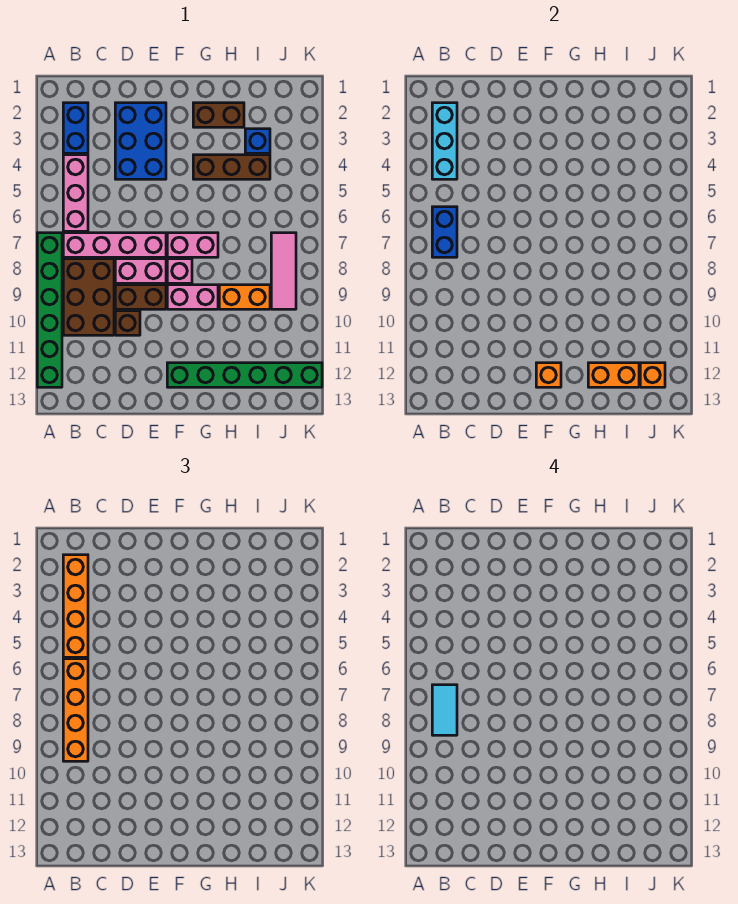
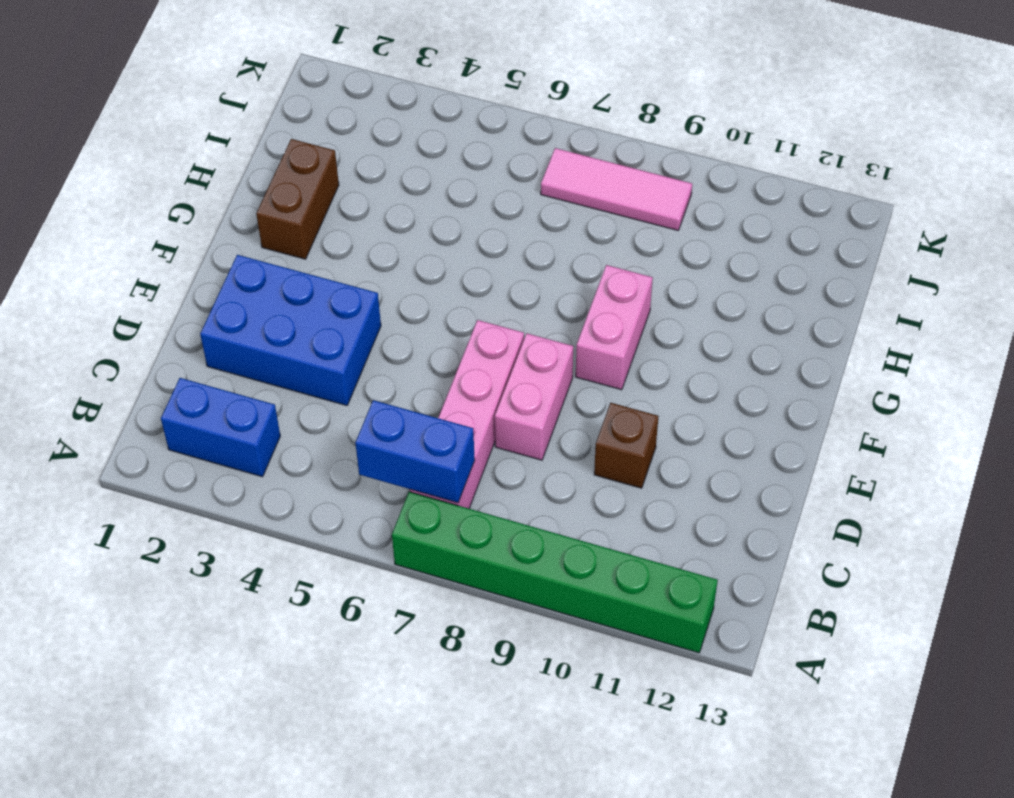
none -> pink 1x3 brick [63,155,88,231]
none -> brown 2x3 brick [63,259,114,335]
none -> brown 1x2 brick [115,285,166,309]

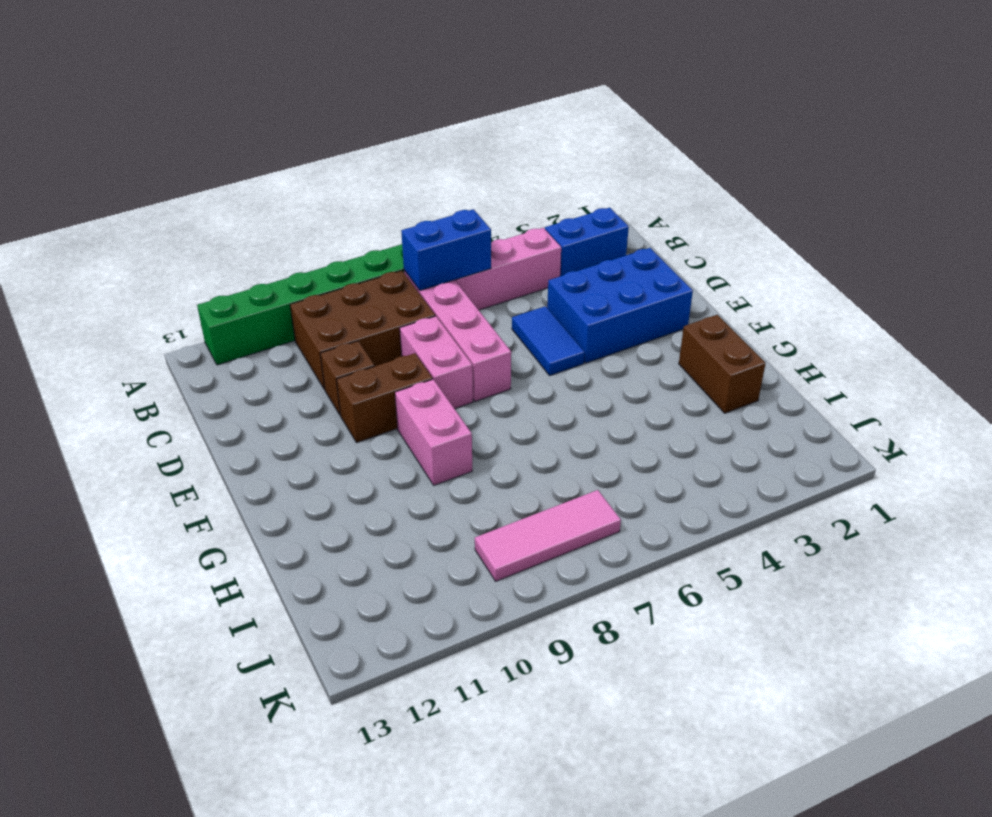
blue 1x2 tile [512,306,585,375] -> none
brown 1x2 brick [336,353,433,443] -> brown 1x2 brick turned to [115,285,166,309]
none -> pink 1x2 brick [167,233,218,257]
none -> pink 1x1 brick [167,259,192,283]
none -> green 1x6 brick [167,363,322,387]

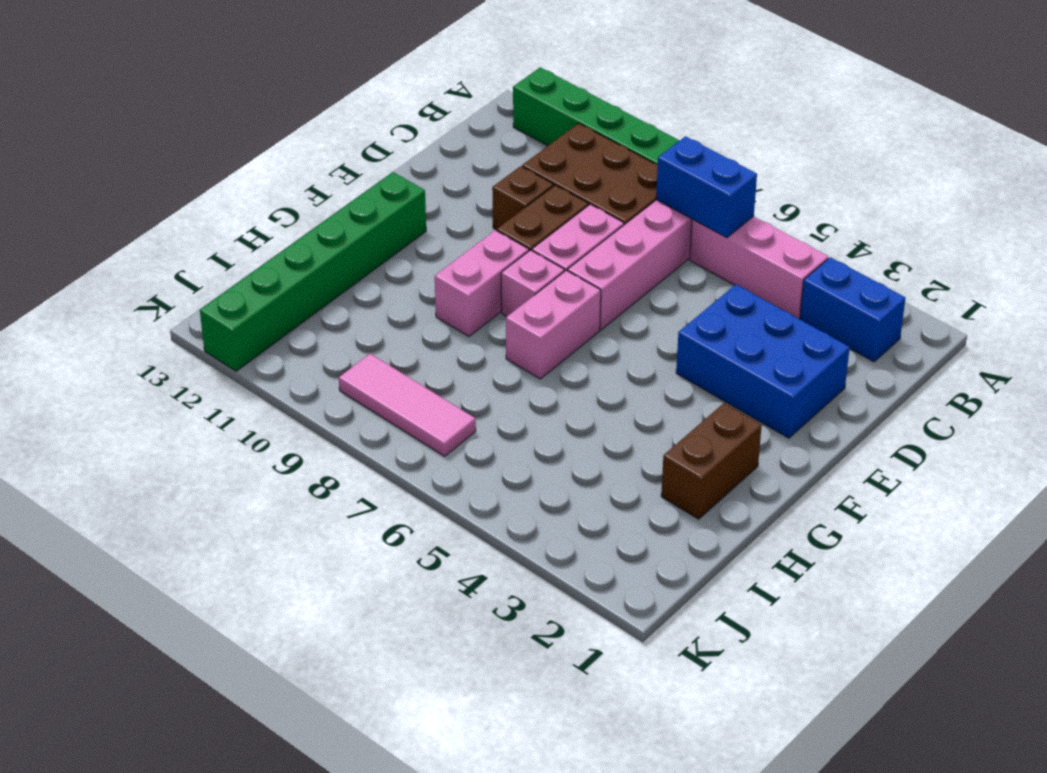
none -> brown 1x3 brick [193,155,270,179]
none -> orange 1x2 brick [219,285,270,309]
none -> blue 1x1 brick [245,129,270,153]

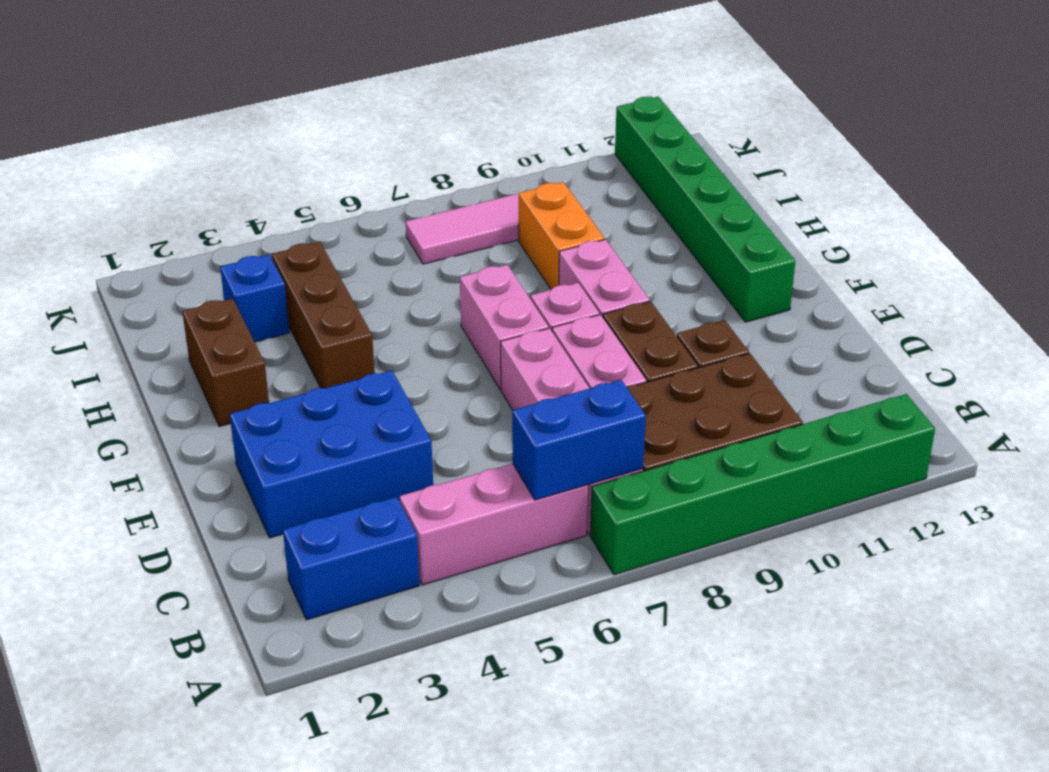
none -> cyan 1x3 brick [432,103,457,179]
none -> orange 1x1 brick [536,363,561,387]
none -> orange 1x2 brick [588,363,639,387]

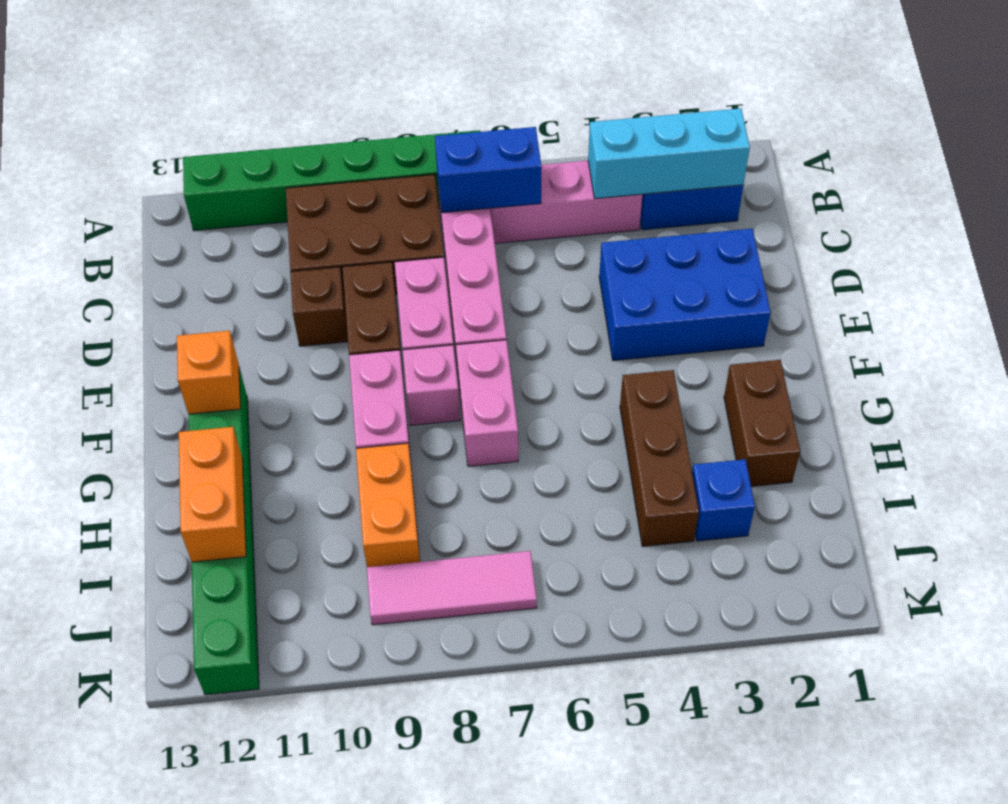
none -> orange 1x1 brick [640,363,665,387]
none -> orange 1x4 brick [63,555,88,657]
none -> orange 1x4 brick [63,659,88,761]

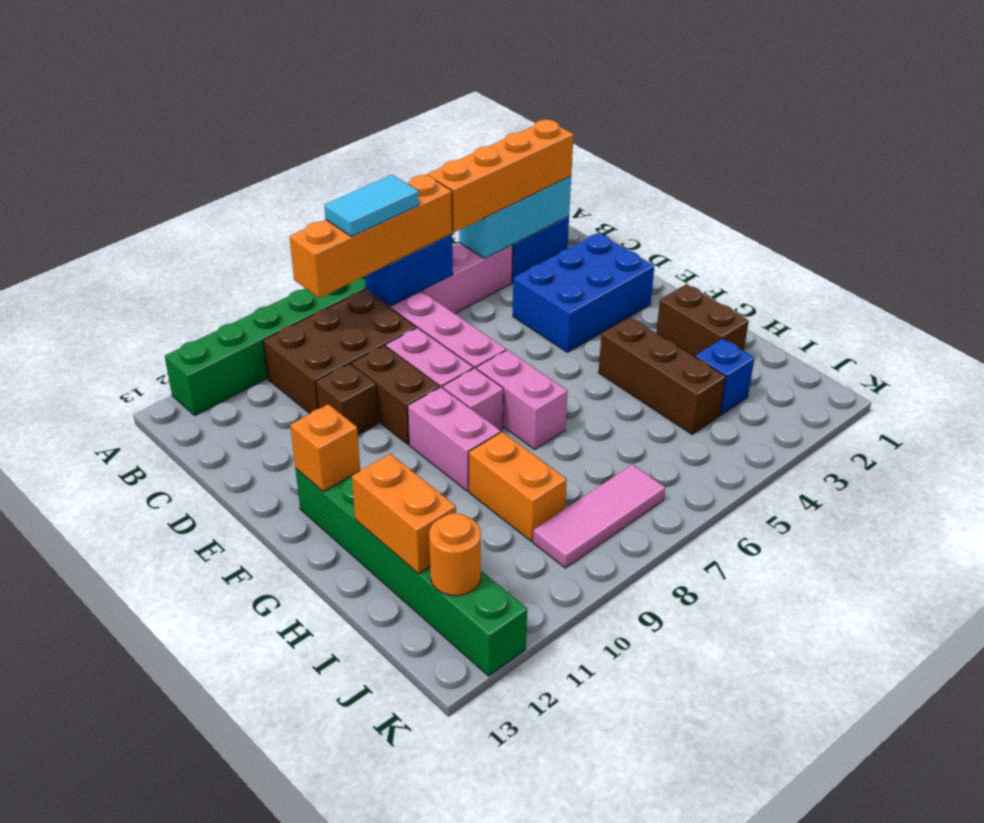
orange 1x1 round brick [429,513,481,596] -> orange 1x1 brick [640,363,665,387]

